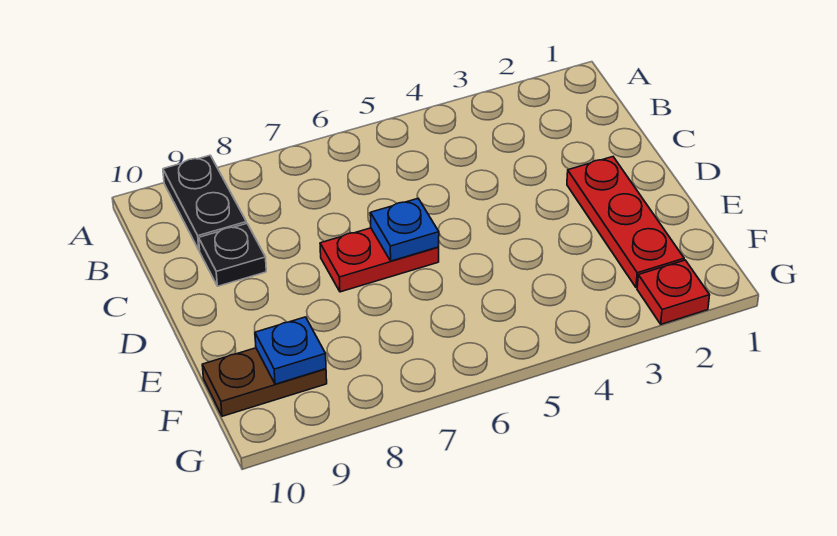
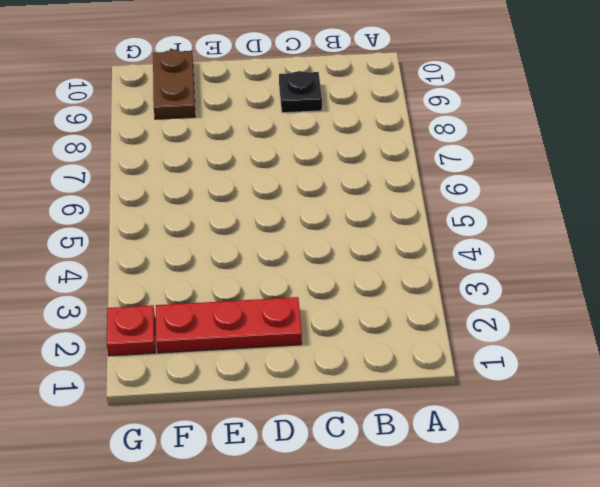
none -> black 1x2 plate [163,155,247,251]
none -> red 1x2 plate [320,228,439,292]

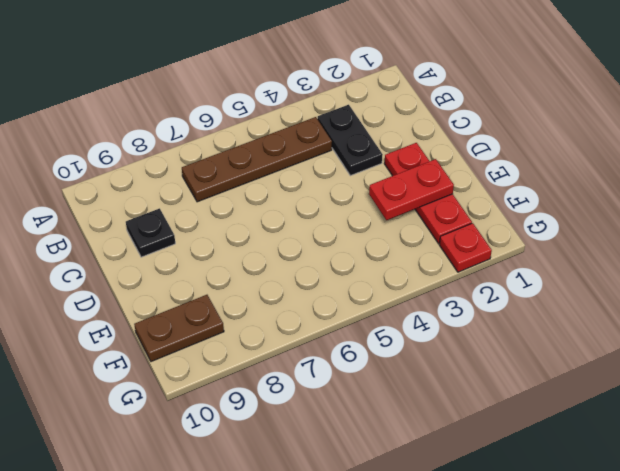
black 1x2 plate [318,105,383,176] -> black 1x2 plate moved to [163,155,247,251]
brown 1x4 plate [182,117,332,202] -> none
red 1x2 plate [369,159,454,220] -> red 1x2 plate moved to [320,228,439,292]
none -> blue 1x1 plate [370,198,439,261]
none -> blue 1x1 plate [255,317,326,384]

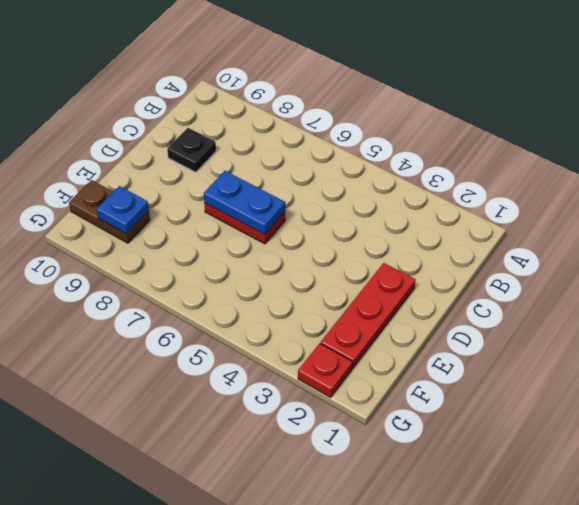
blue 1x2 plate [204,171,285,234] -> blue 1x1 plate [370,198,439,261]
none -> black 1x2 plate [163,155,247,251]

